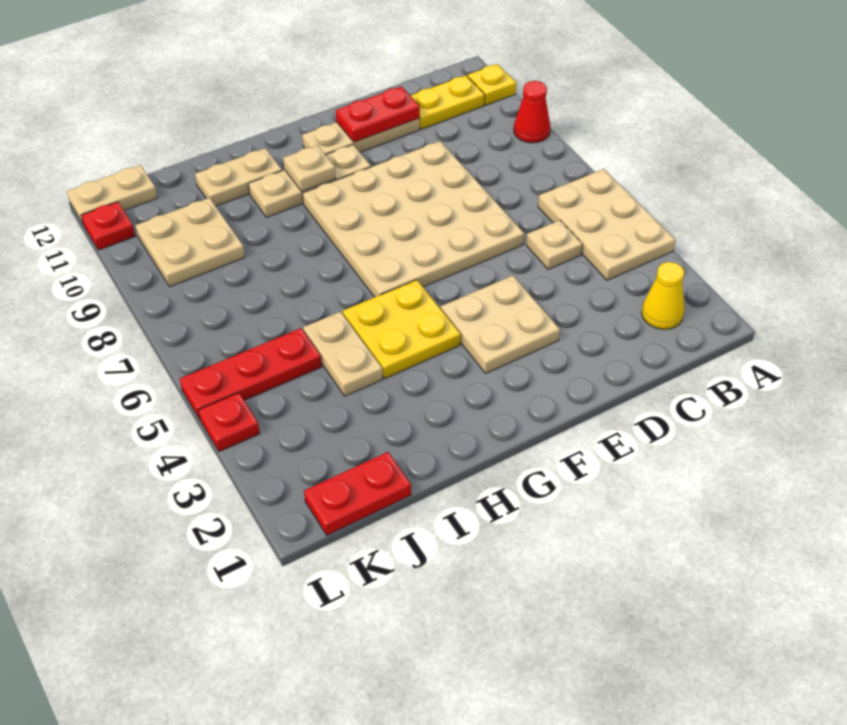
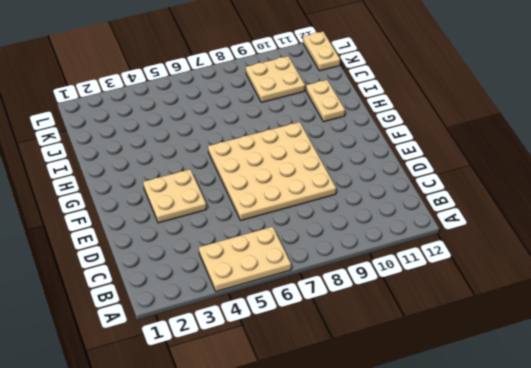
none -> red 1x1 cone [514,81,550,143]
none -> yellow 1x1 plate [468,64,516,105]
none -> yellow 1x1 cone [642,262,684,329]

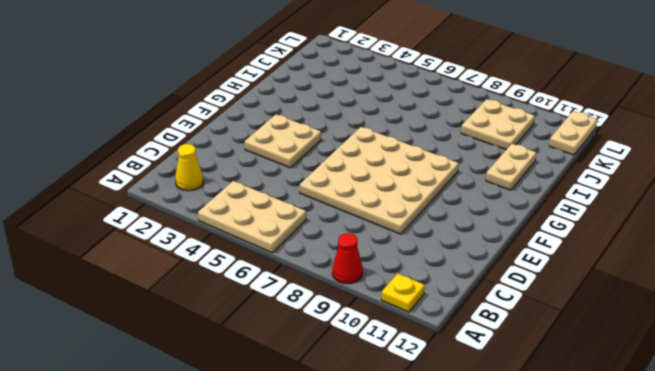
none -> yellow 1x2 plate [410,75,485,129]
none -> tan 1x1 plate [526,220,583,269]
none -> tan 1x3 plate [302,118,420,155]

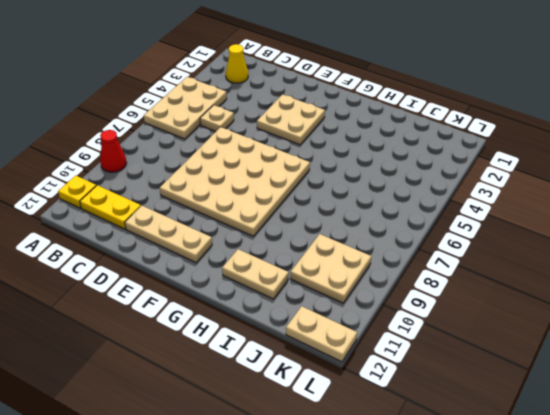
none -> tan 1x3 plate [248,145,371,217]
none -> yellow 2x2 plate [343,280,461,378]
none -> tan 1x2 plate [303,312,383,396]

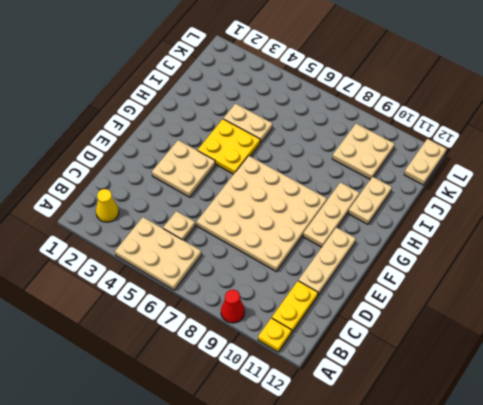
none -> red 1x2 plate [304,452,411,535]
none -> red 1x3 plate [180,328,322,419]
none -> red 1x1 plate [198,393,260,452]

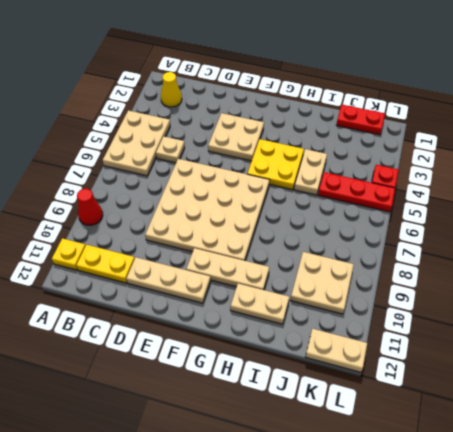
none -> red 1x1 plate [81,202,135,250]
none -> red 1x2 plate [336,86,420,142]
none -> tan 1x1 plate [283,145,336,191]

